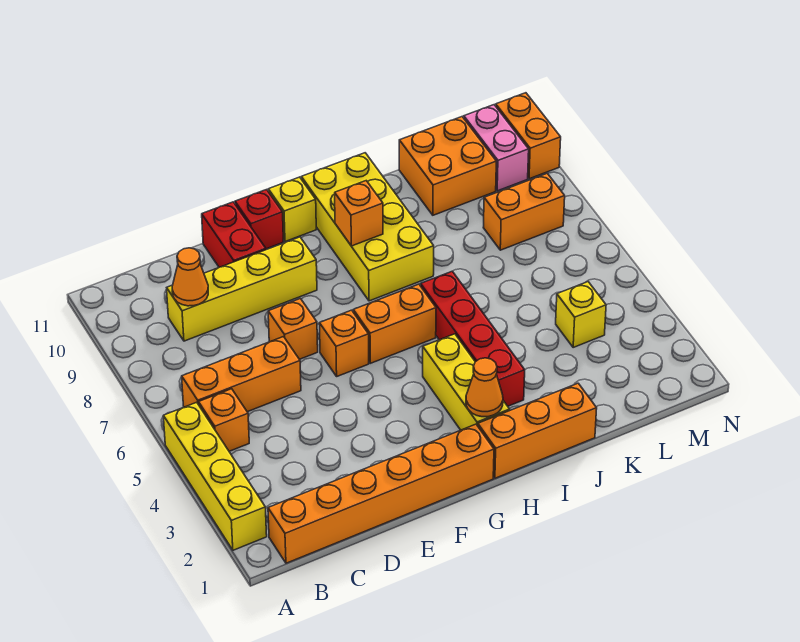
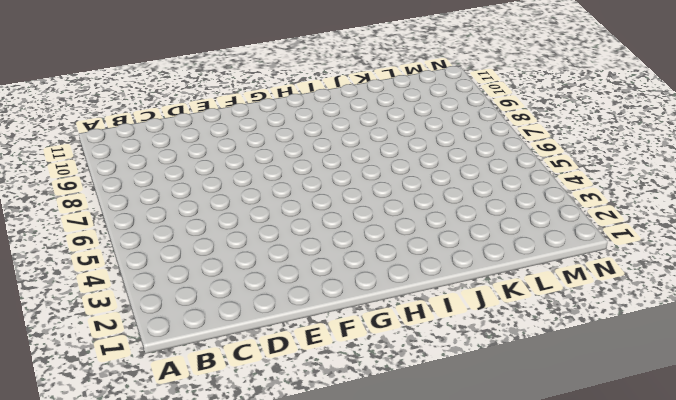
none -> yellow 1x4 brick [163,402,267,550]
none -> orange 1x6 brick [268,424,494,563]
none -> orange 1x1 brick [199,389,249,451]

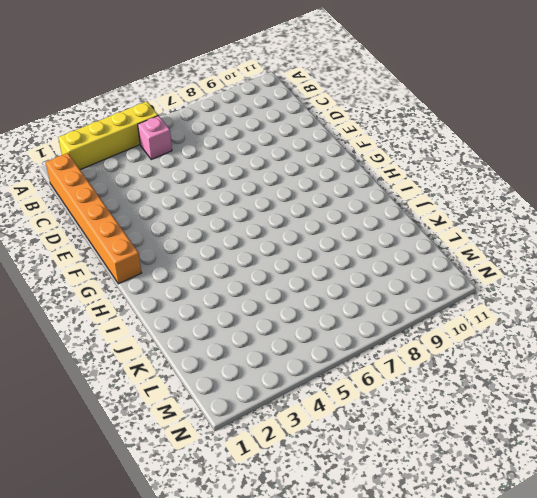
pink 1x1 brick [138,116,172,159] -> orange 1x1 brick [199,389,249,451]
none -> orange 1x3 brick [182,337,301,412]
none -> yellow 1x4 brick [167,237,317,341]
none -> orange 1x1 brick [268,299,318,359]

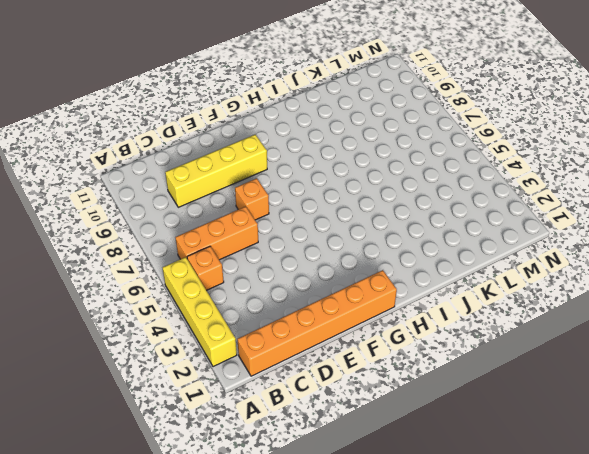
none -> red 1x2 brick [202,202,266,267]
none -> orange 1x1 brick [319,310,369,376]
none -> red 1x1 brick [235,190,283,249]

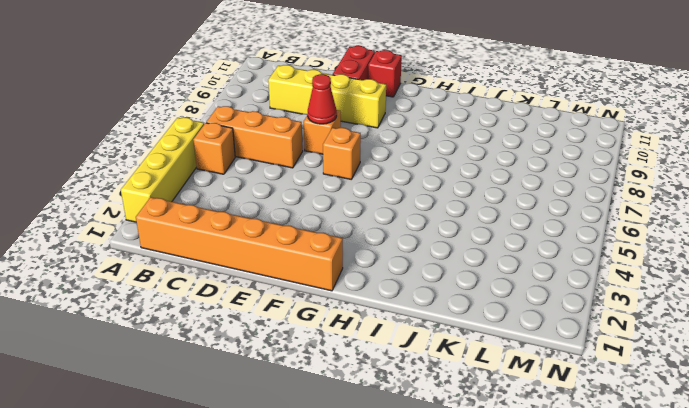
red 1x1 cone [308,74,337,124] -> none
none -> orange 1x2 brick [353,284,436,363]
none -> yellow 1x1 brick [268,177,316,242]
none -> orange 1x3 brick [478,383,597,478]

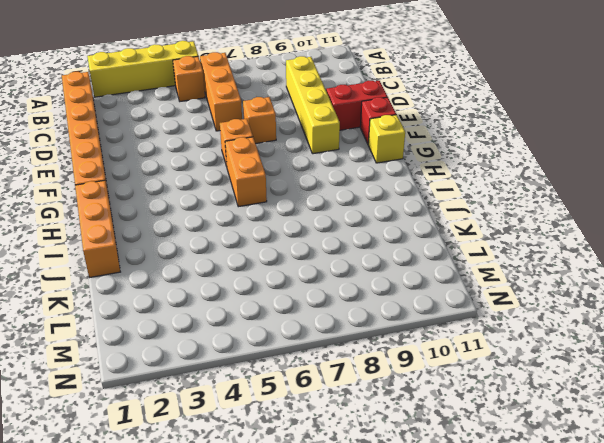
none -> yellow 1x3 brick [423,334,510,430]
none -> yellow 2x4 brick [301,153,434,301]
none -> red 1x4 brick [421,271,525,406]

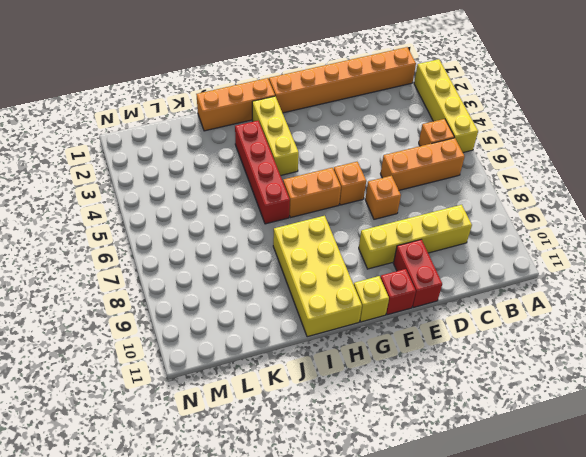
none -> orange 2x2 brick [399,117,496,215]
none -> yellow 1x1 brick [556,282,606,347]
none -> orange 1x2 brick [483,173,565,250]

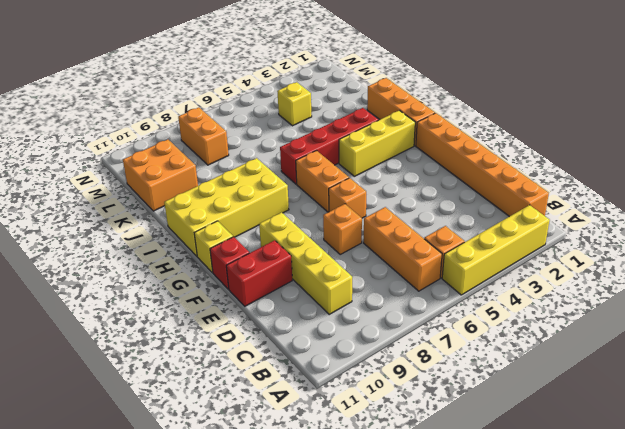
none -> pink 1x2 brick [464,105,529,191]
none -> orange 1x2 brick [496,93,561,179]
none -> orange 1x1 cone [172,248,208,306]

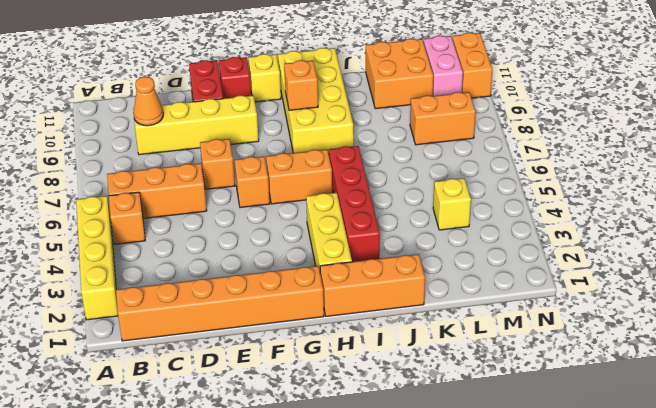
none -> orange 1x1 cone [466,358,503,417]

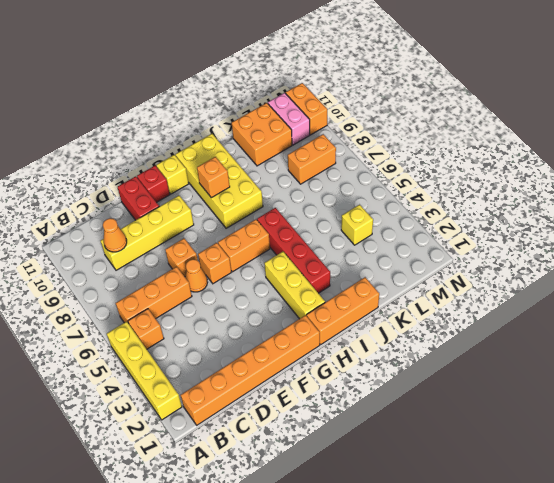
orange 1x1 cone [185,259,208,292] -> orange 1x1 cone moved to [466,358,503,417]

